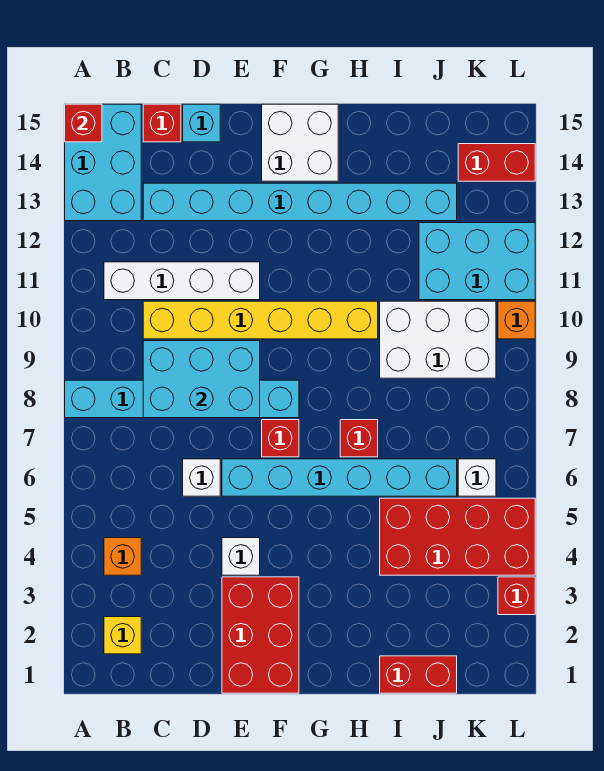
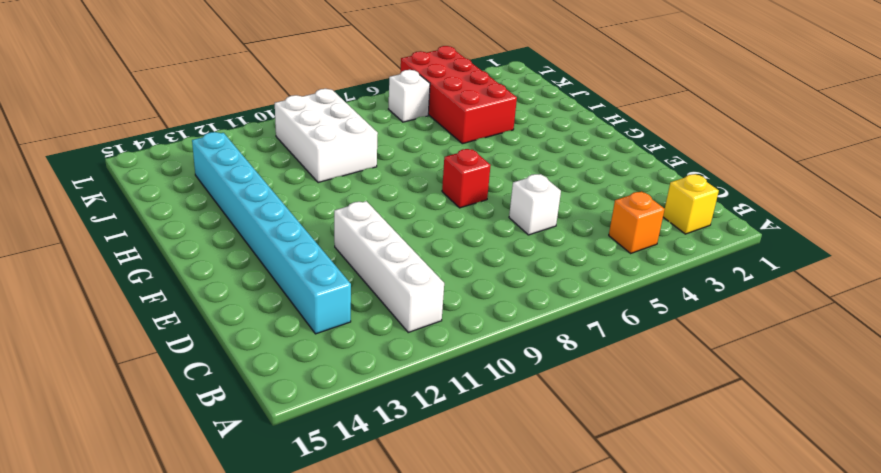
none -> cyan 1x6 brick [65,380,299,418]
none -> cyan 2x3 brick [65,104,141,221]
none -> yellow 1x6 brick [143,301,378,339]

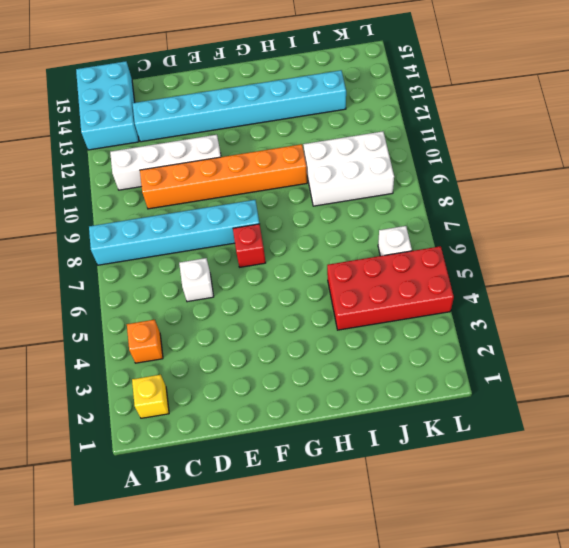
orange 1x6 brick [140,144,307,209] -> yellow 1x6 brick [143,301,378,339]
none -> red 1x1 brick [143,104,181,142]
none -> cyan 1x1 brick [183,104,220,142]
none -> red 2x3 brick [222,577,299,693]

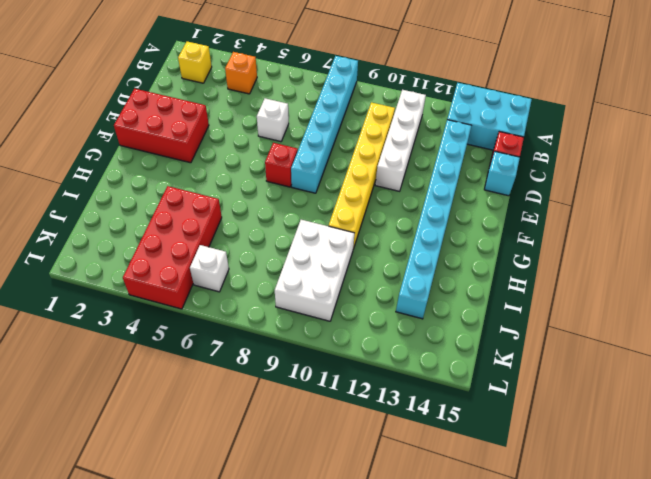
none -> white 1x1 brick [222,538,260,575]
none -> cyan 1x6 brick [222,459,457,496]
none -> white 2x2 brick [262,104,338,181]

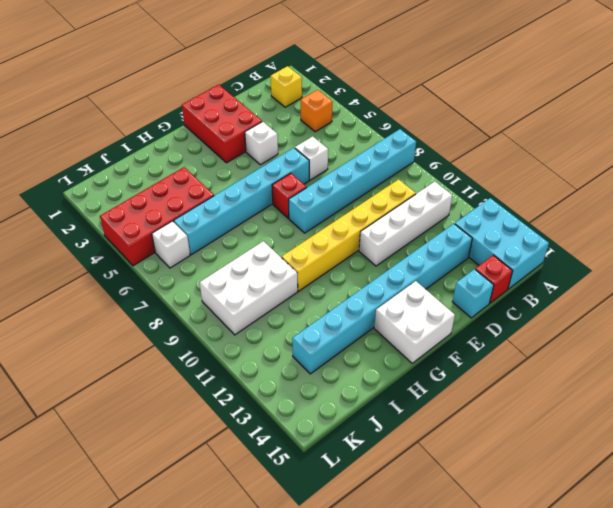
none -> red 1x1 brick [340,420,378,457]
none -> red 1x2 brick [380,656,457,693]
none -> cyan 2x3 brick [419,223,535,300]

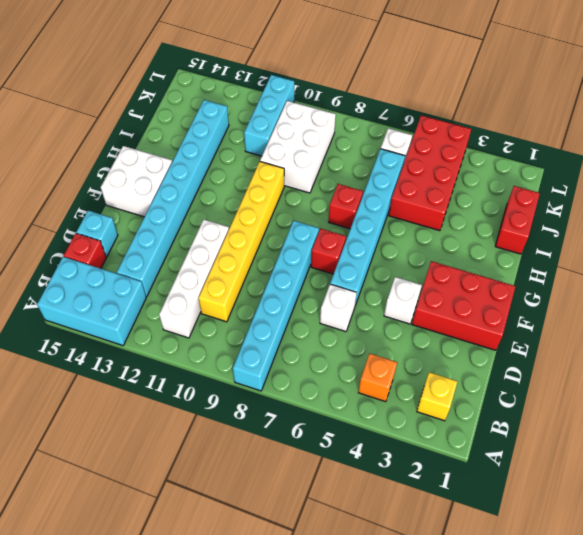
cyan 1x3 brick [244,75,294,156] -> cyan 2x3 brick [419,223,535,300]
none -> red 1x2 brick [458,144,535,181]
none -> red 1x1 brick [498,577,535,615]
none -> orange 1x1 brick [498,301,535,339]

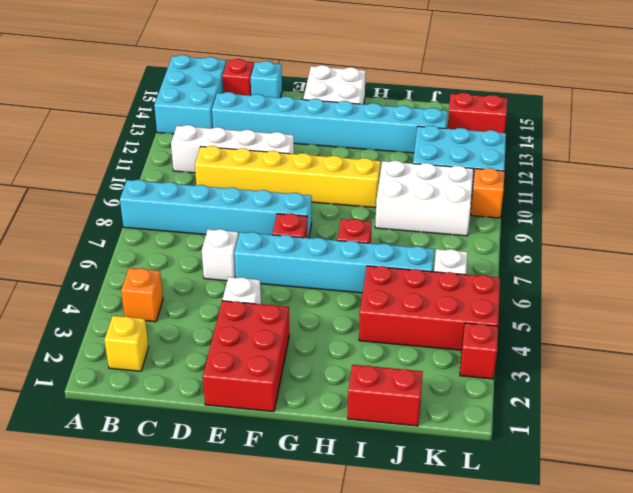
none -> red 1x1 brick [65,104,102,142]
none -> cyan 2x3 brick [143,341,260,418]

